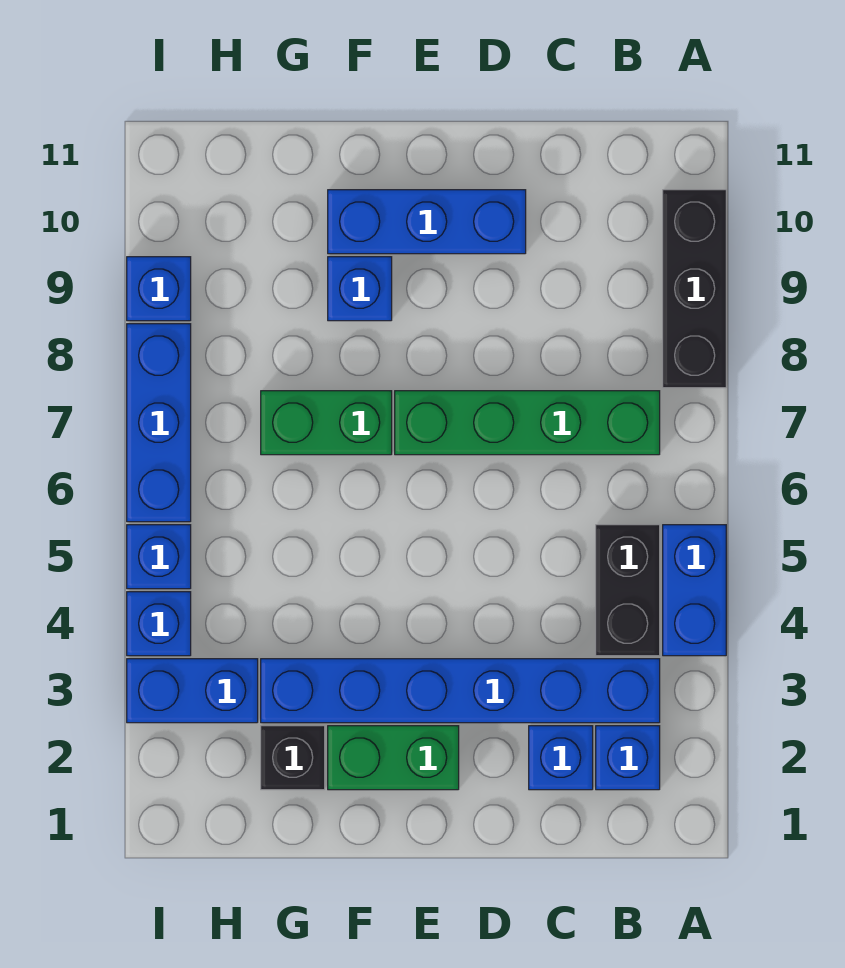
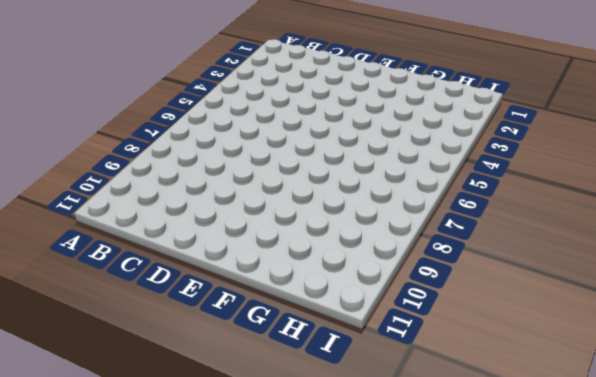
none -> blue 1x2 brick [663,525,726,656]
none -> black 1x3 brick [663,190,726,388]
none -> blue 1x1 brick [596,726,660,790]

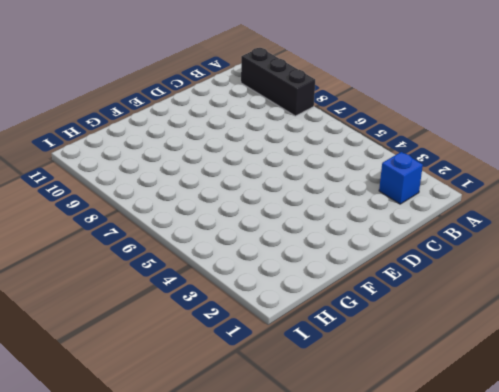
none -> blue 1x2 brick [663,525,726,656]
none -> blue 1x6 brick [261,659,660,723]
none -> black 1x2 brick [596,525,660,656]

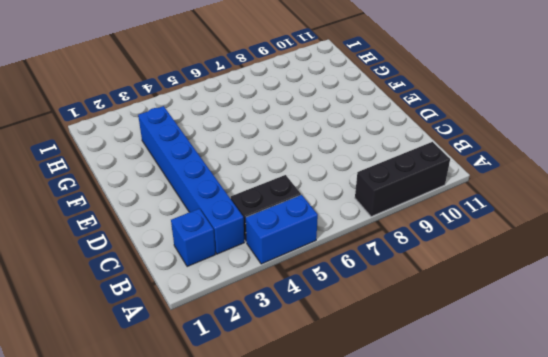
none -> green 1x4 brick [395,391,660,455]
none -> blue 1x1 brick [529,726,593,790]
none -> blue 1x3 brick [328,190,526,254]

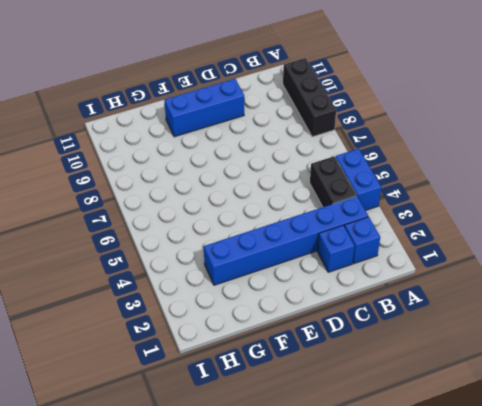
none -> green 1x4 brick [395,391,660,455]
none -> green 1x2 brick [328,726,459,790]
none -> green 1x2 brick [261,391,392,455]

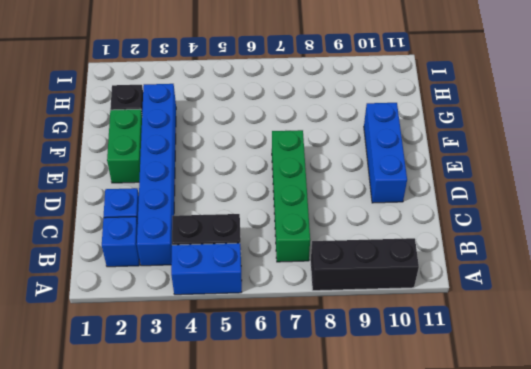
none -> green 1x2 brick [261,391,392,455]
none -> blue 1x1 brick [328,257,392,321]
none -> blue 1x2 brick [127,659,258,723]

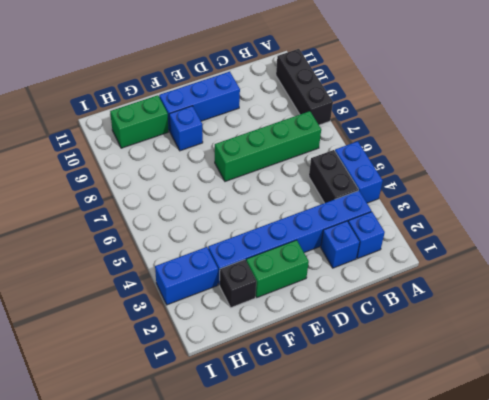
green 1x2 brick [110,95,169,148] -> green 1x2 brick moved to [261,391,392,455]
none -> blue 1x1 brick [127,592,191,656]
none -> blue 1x1 brick [127,525,191,589]
none -> blue 1x3 brick [127,324,191,522]

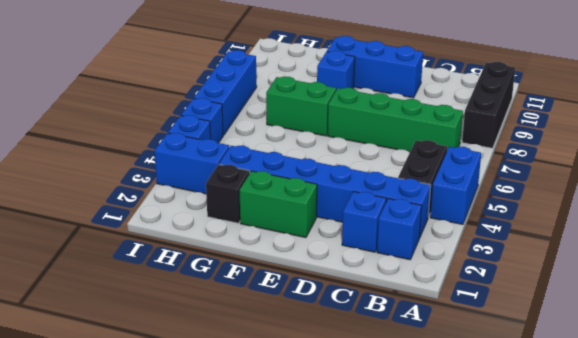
none -> blue 1x1 brick [127,257,191,321]

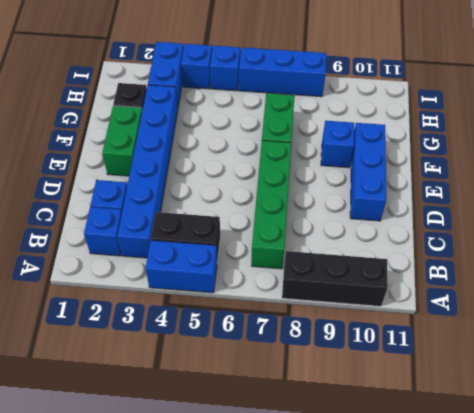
none -> blue 1x1 brick [127,257,191,321]

